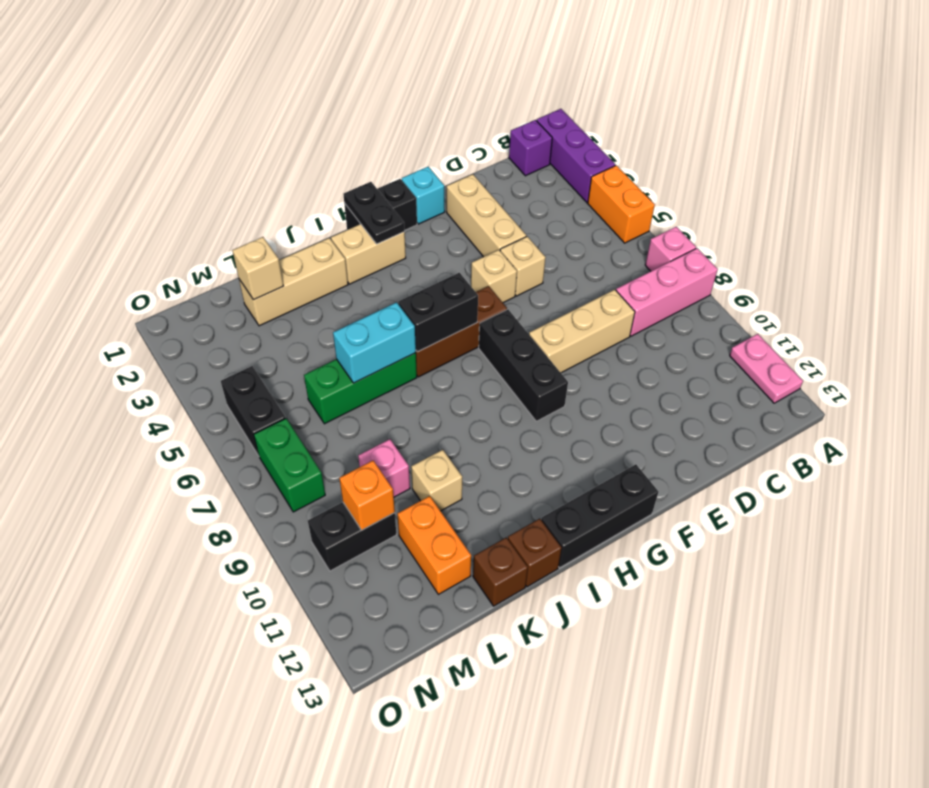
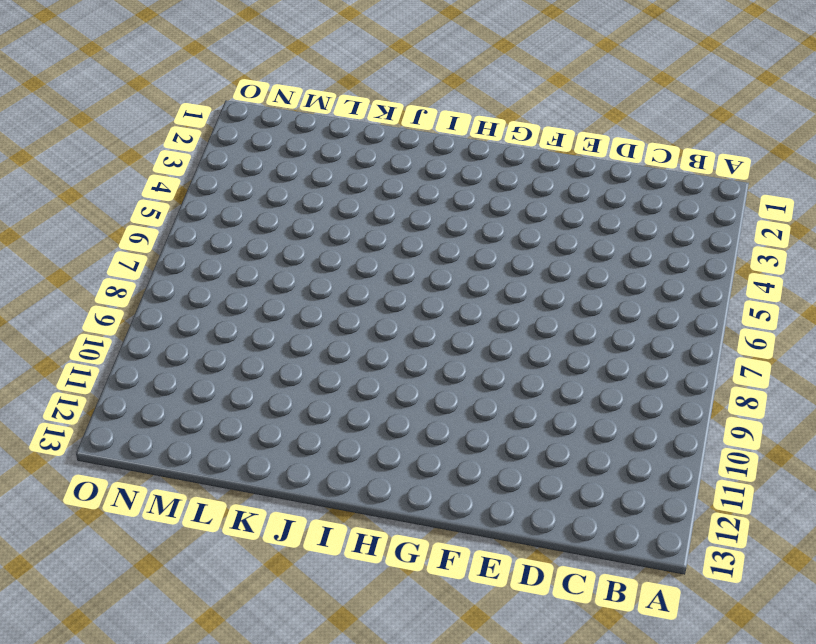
none -> purple 1x3 brick [537,109,615,203]
none -> orange 1x2 brick [588,165,655,243]
none -> pink 1x1 brick [645,227,696,271]
none -> pink 1x3 brick [616,248,718,336]

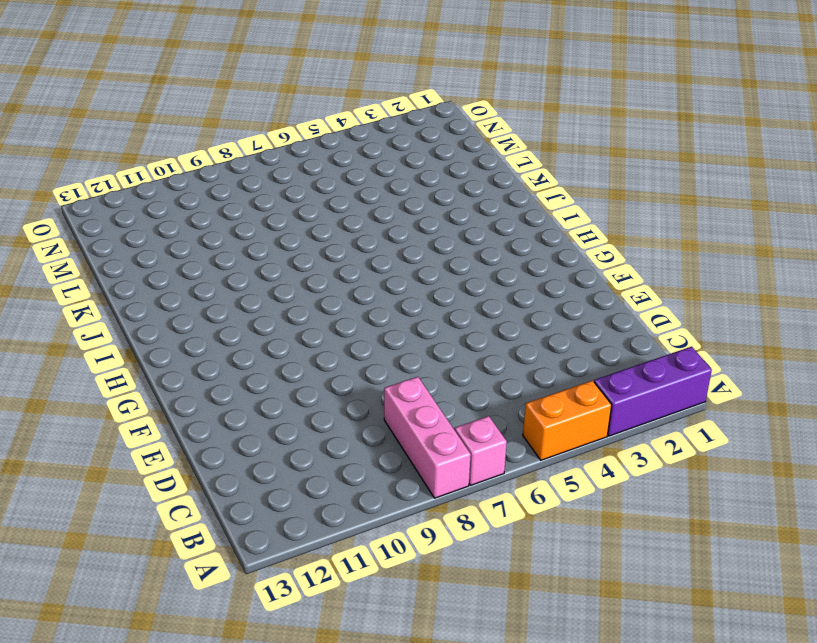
none -> pink 1x2 plate [730,334,803,403]
none -> purple 1x1 brick [509,120,552,176]
none -> tan 1x3 brick [529,290,635,373]
none -> tan 1x3 brick [447,174,526,257]

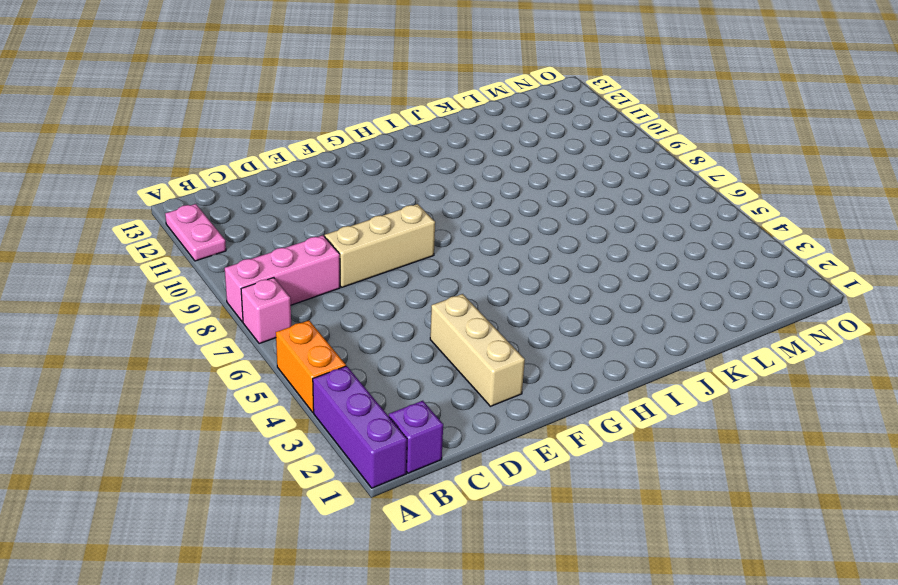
none -> tan 1x1 brick [500,236,546,296]
none -> cyan 1x1 brick [402,167,445,224]
none -> tan 1x1 brick [471,250,517,303]
none -> black 1x2 brick [344,179,417,230]

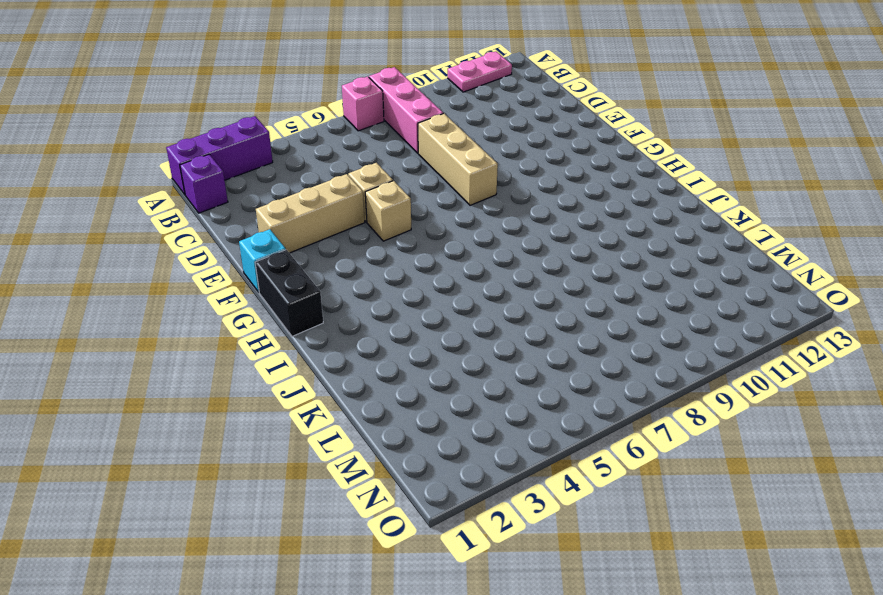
none -> orange 1x2 brick [588,165,655,243]
none -> brown 1x3 brick [416,286,507,377]
none -> black 1x3 brick [479,309,568,421]
none -> black 1x3 brick [541,465,659,568]

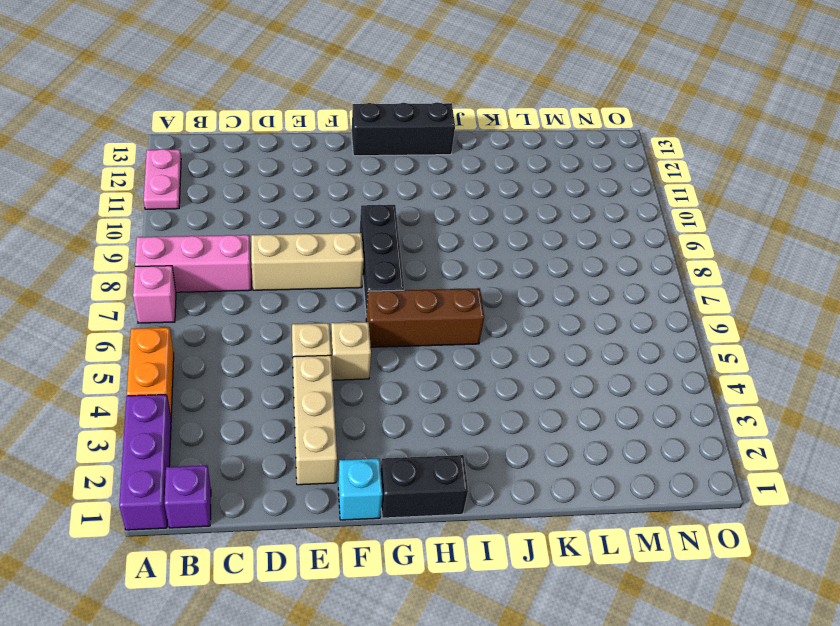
none -> tan 1x2 brick [331,224,406,284]
none -> tan 1x3 brick [239,238,348,326]
none -> green 1x3 brick [304,353,417,424]
none -> brown 1x1 brick [508,519,562,587]

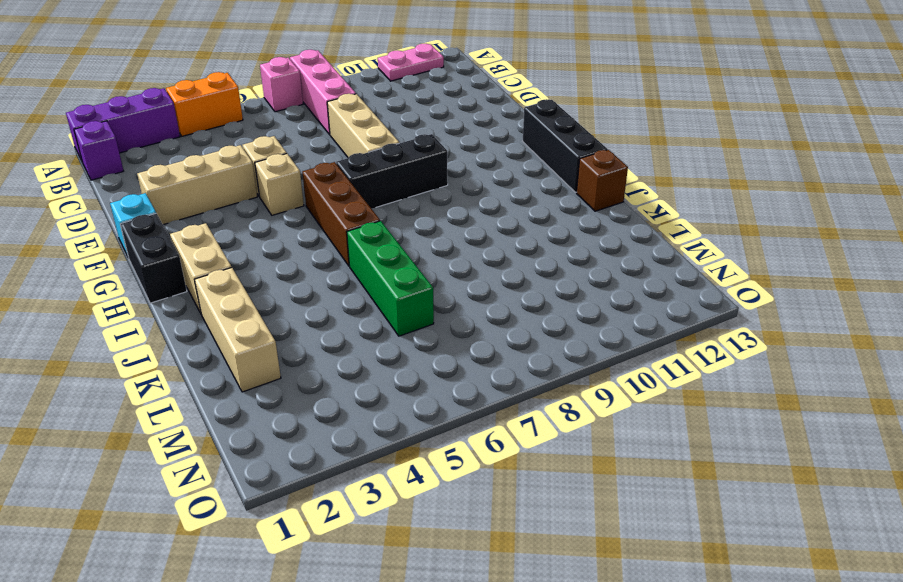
none -> tan 1x1 brick [411,450,462,511]
none -> brown 1x1 brick [473,537,528,606]
none -> pink 1x1 brick [358,439,410,497]
none -> orange 1x2 brick [397,496,471,594]

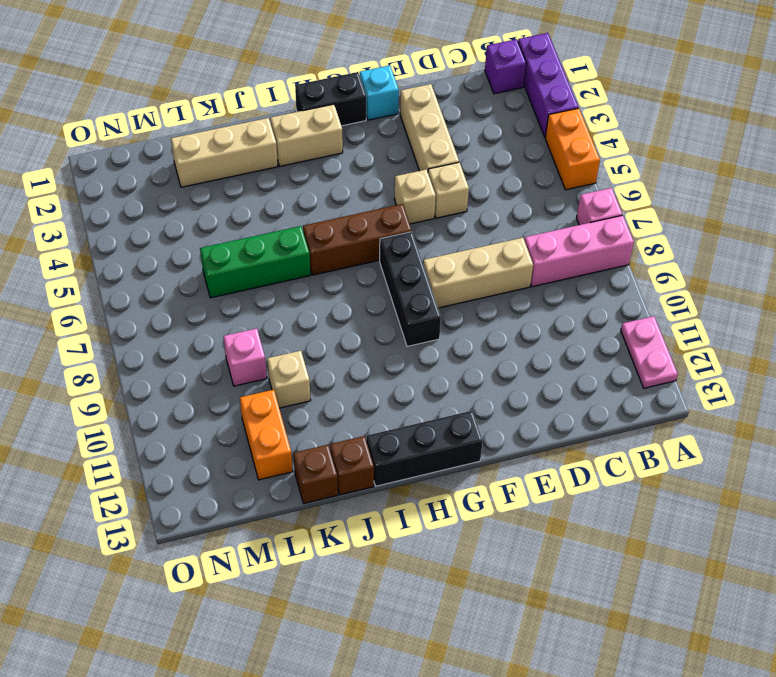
none -> black 1x2 brick [308,502,396,571]
none -> black 1x2 brick [221,366,286,456]
none -> green 1x2 brick [254,419,325,512]
none -> black 1x2 plate [343,182,405,244]

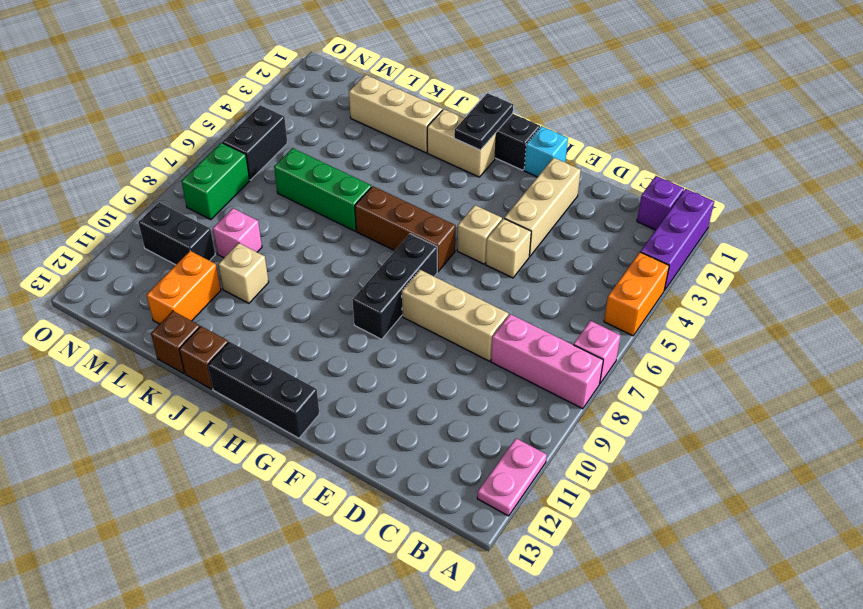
none -> black 1x2 brick [398,273,478,352]
none -> cyan 1x2 brick [333,302,416,383]
none -> tan 1x1 brick [232,237,283,300]
none -> orange 1x1 brick [339,460,395,530]

